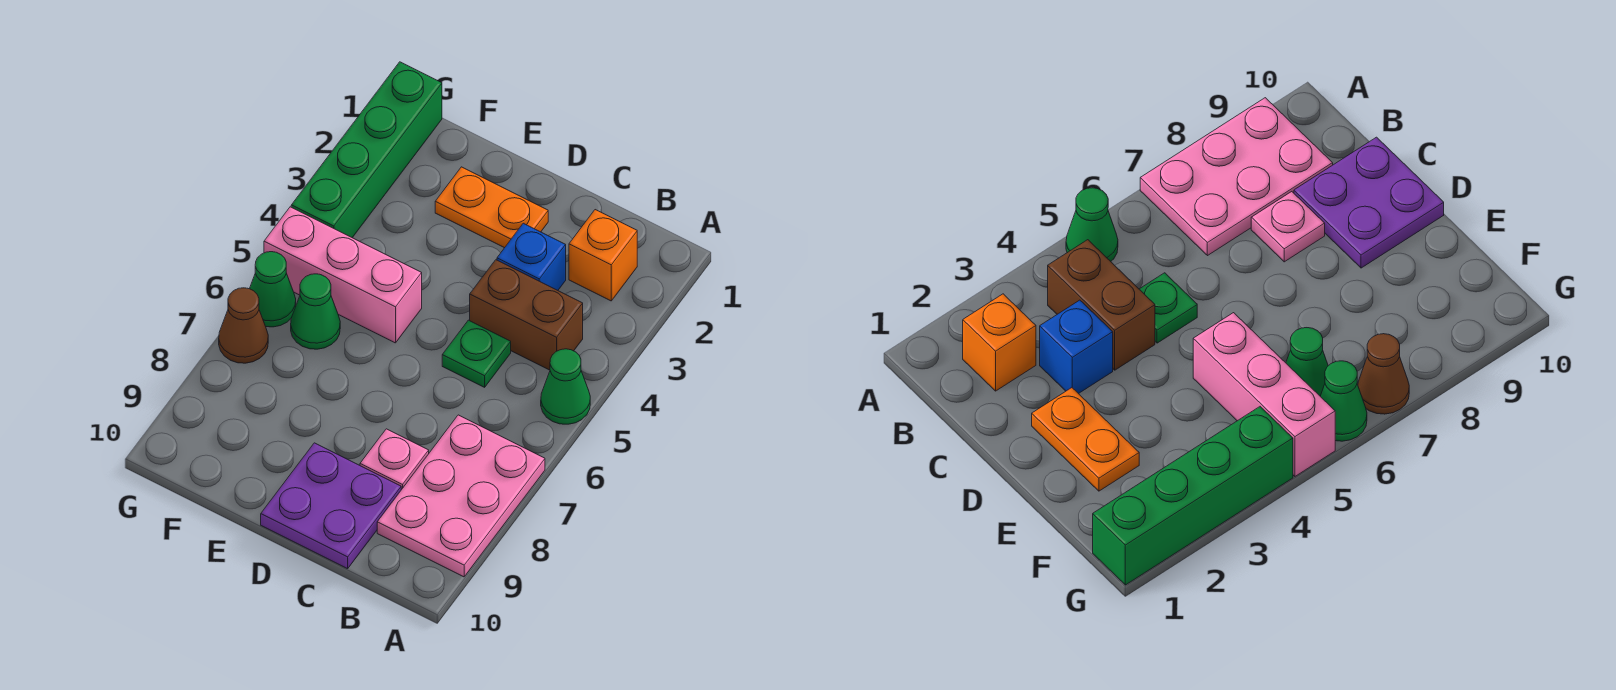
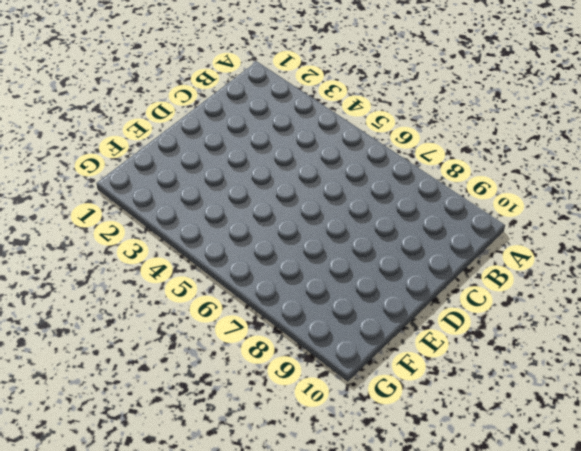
none -> green 1x1 cone [541,349,590,424]
none -> pink 2x3 plate [377,415,545,577]
none -> orange 1x1 brick [569,210,637,301]

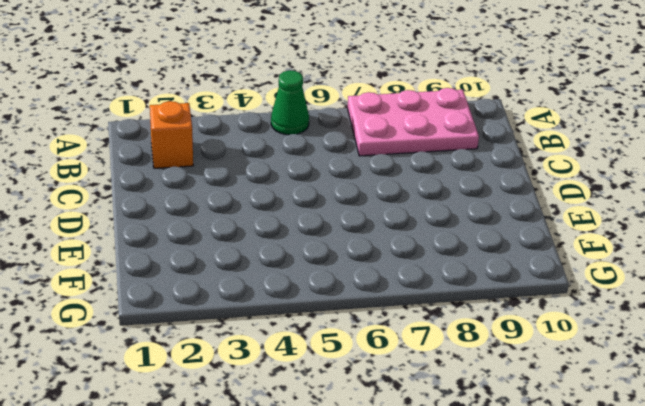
none -> brown 1x2 brick [470,260,583,370]
none -> blue 1x1 brick [497,223,566,290]
none -> green 1x1 plate [442,320,511,387]

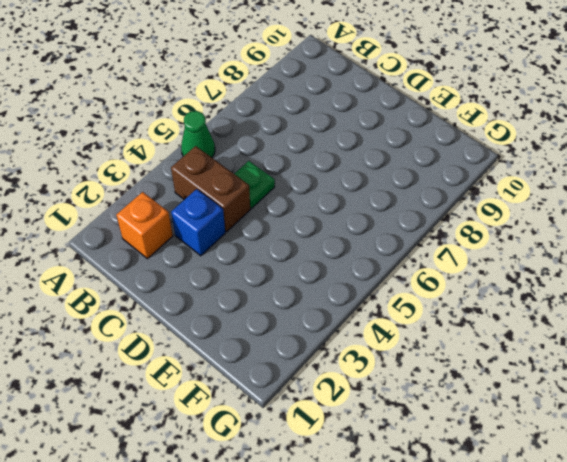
none -> pink 2x3 plate [377,415,545,577]
none -> pink 1x1 plate [360,429,429,490]
none -> purple 2x2 plate [261,443,401,569]

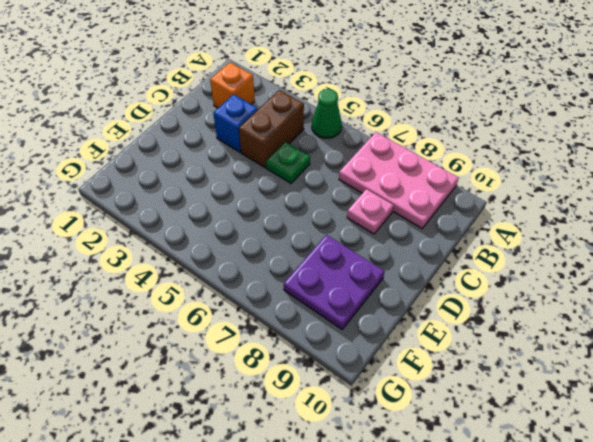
purple 2x2 plate [284,235,385,329] -> purple 2x2 plate moved to [261,443,401,569]
none -> orange 1x2 plate [435,167,548,248]
none -> pink 1x3 brick [264,207,422,343]
none -> green 1x1 cone [291,274,340,349]

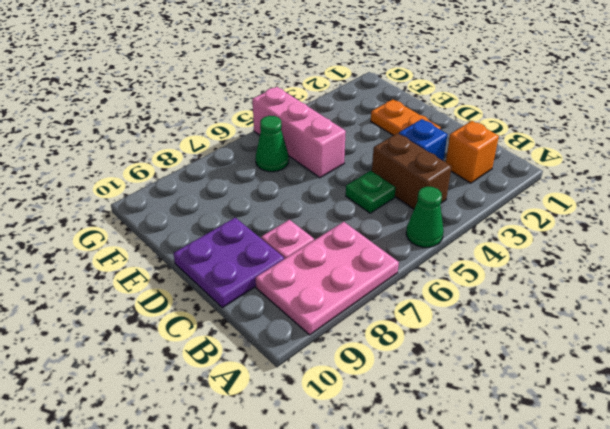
none -> green 1x4 brick [291,62,442,238]
none -> green 1x1 cone [250,252,296,327]
none -> brown 1x1 cone [219,288,268,363]

